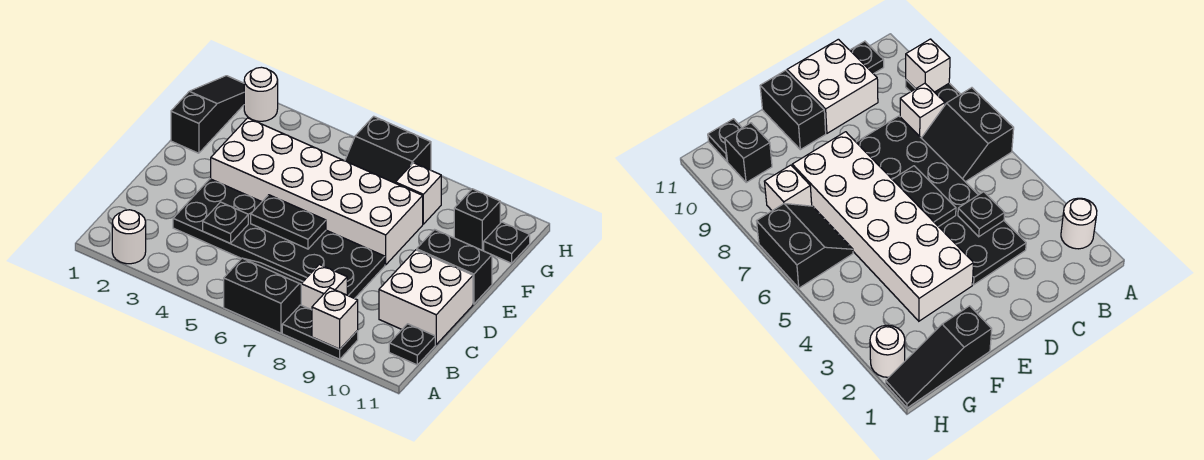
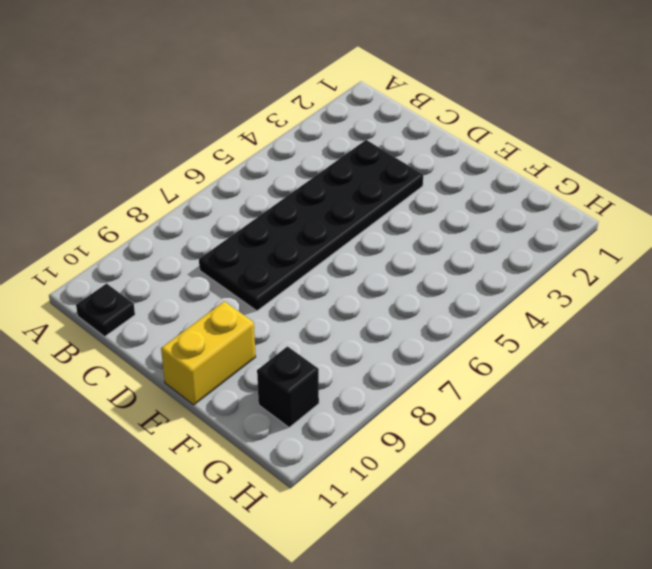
yellow 1x2 brick [161,301,256,405] -> black 1x2 brick [417,230,492,304]
none -> white 1x1 round brick [112,210,146,264]
none -> black 2x2 slope [224,258,303,333]
none -> black 1x2 plate [282,305,358,359]

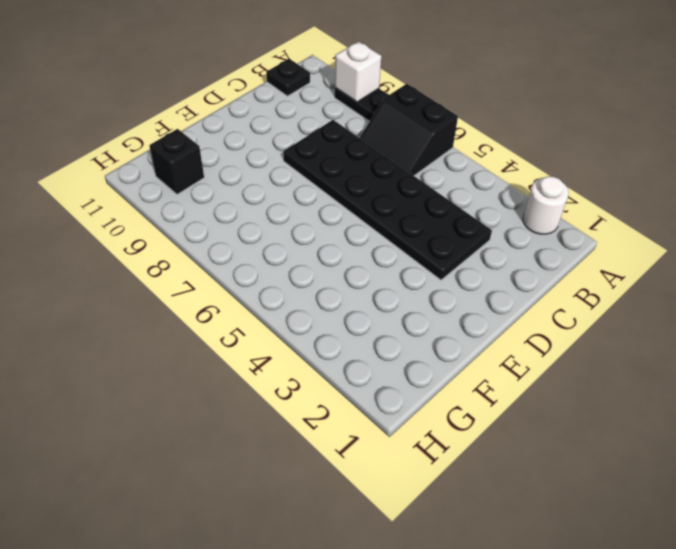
none -> white 1x1 brick [301,264,347,310]
none -> white 2x2 brick [379,250,473,344]
none -> white 2x6 brick [211,118,423,265]

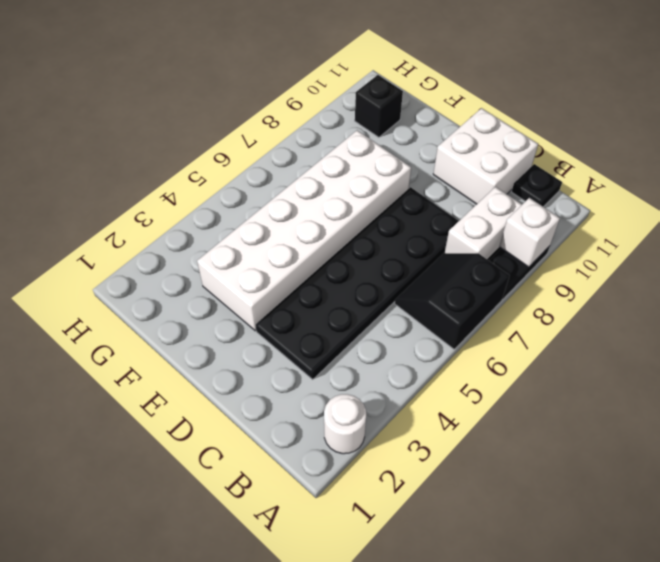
white 1x2 brick [445,187,522,259] -> white 1x1 brick [301,264,347,310]
none -> black 1x2 brick [417,230,492,304]
none -> black 1x3 slope [171,76,244,153]
none -> black 2x2 slope [345,116,431,183]

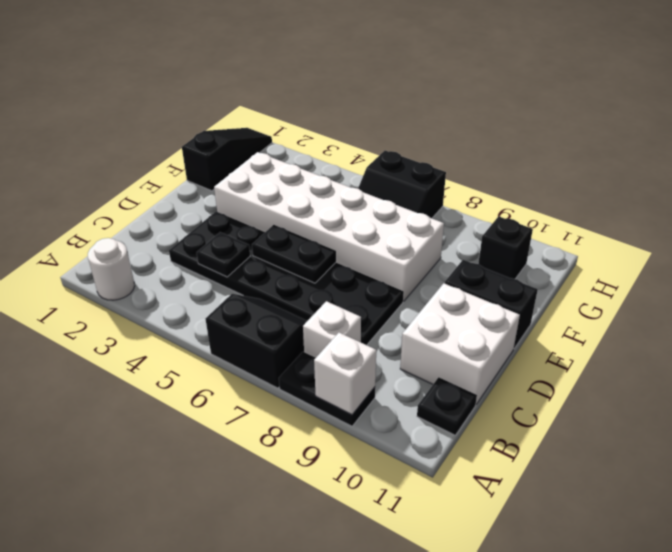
none -> white 1x1 brick [396,163,441,224]
none -> black 1x1 plate [484,222,530,263]
none -> white 1x1 round brick [244,67,278,121]

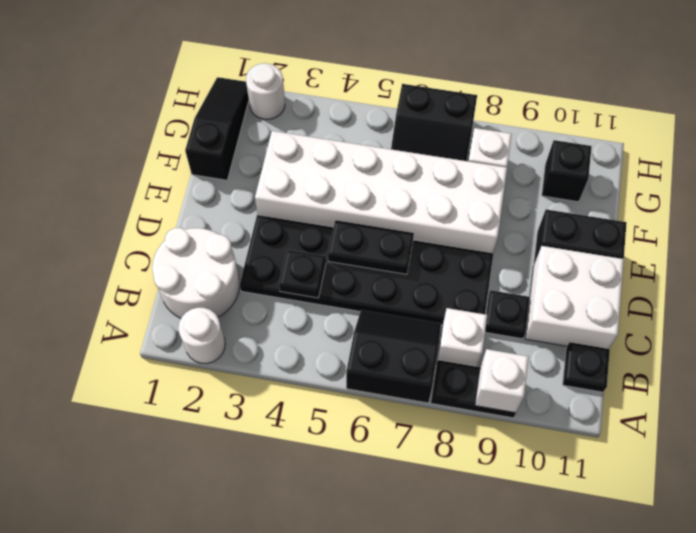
white 2x2 round brick [152,228,240,318] -> none
black 1x1 plate [485,290,530,339] -> black 1x1 plate moved to [484,222,530,263]

